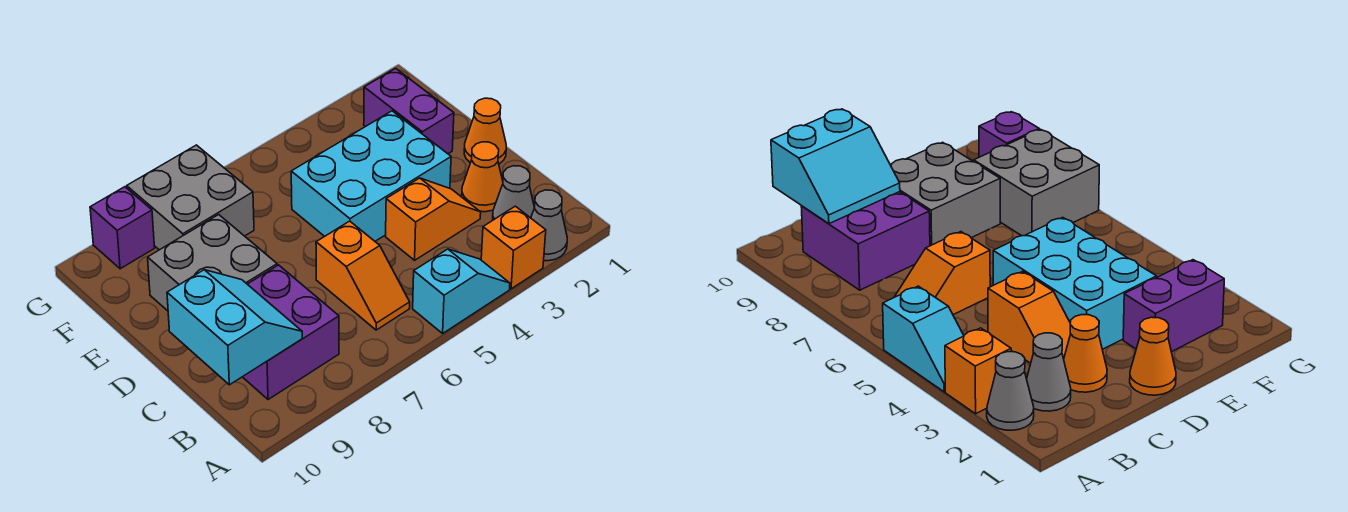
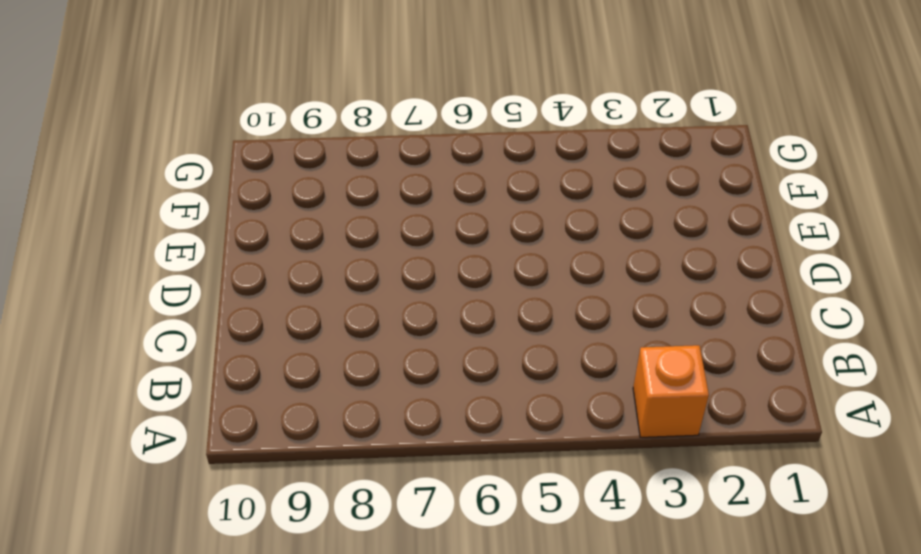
none -> grey 1x1 cone [531,190,567,261]
none -> cyan 1x2 slope [413,249,510,333]
none -> grey 1x1 cone [493,166,535,220]

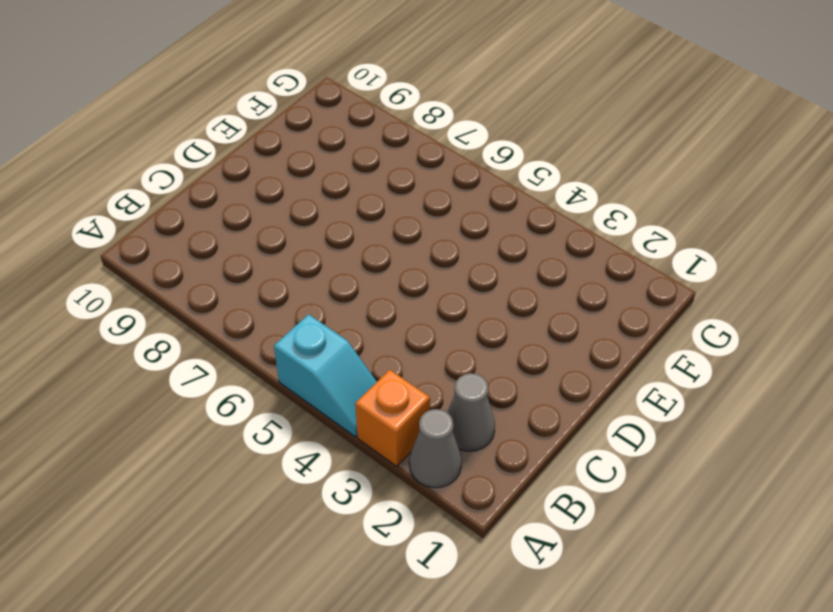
none -> orange 1x2 slope [316,221,410,330]
none -> purple 2x2 brick [243,265,339,400]
none -> orange 1x1 cone [462,142,503,212]

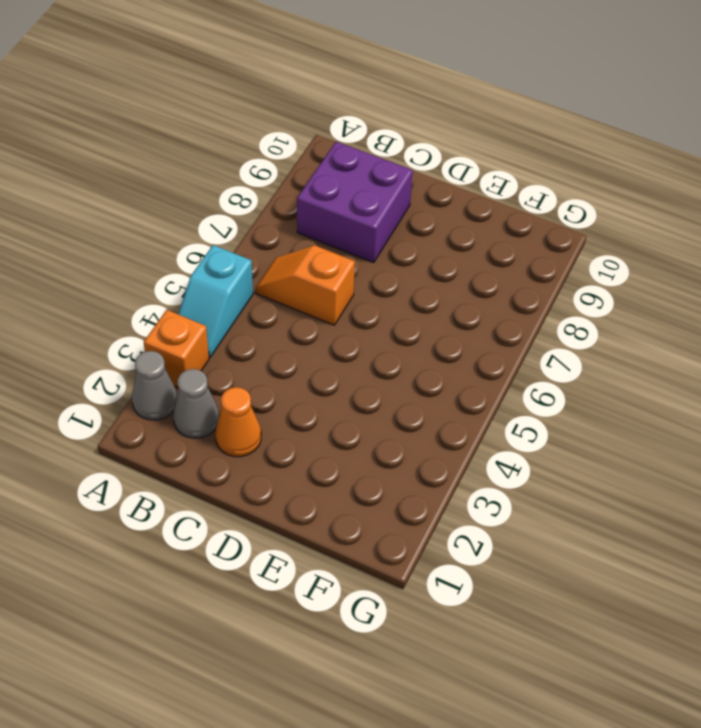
none -> orange 1x2 slope [386,178,481,260]
none -> orange 1x1 cone [464,98,506,164]
none -> cyan 2x3 brick [291,111,451,241]

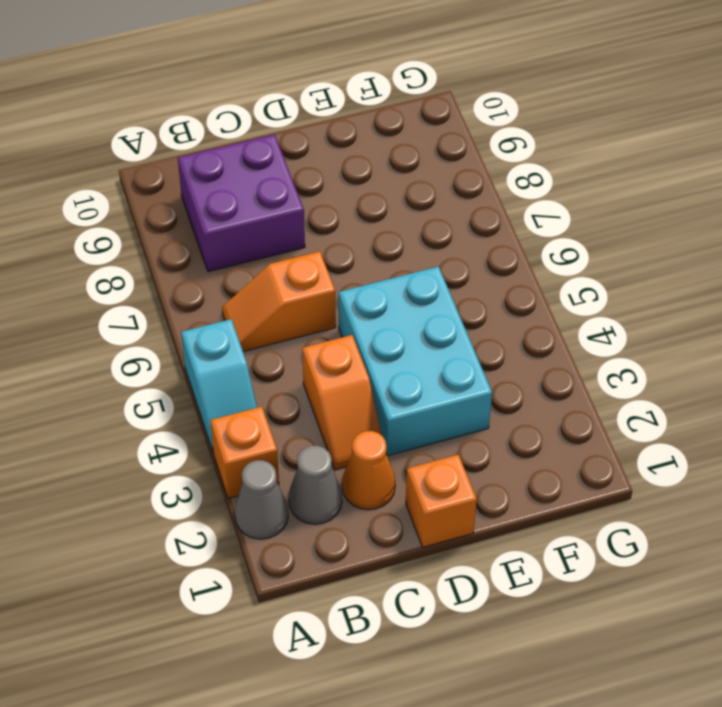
orange 1x1 brick [406,455,477,547] -> orange 1x1 cone [464,98,506,164]
none -> grey 2x2 brick [148,215,277,311]
none -> purple 1x2 brick [364,68,454,154]
none -> grey 2x2 brick [127,145,254,250]

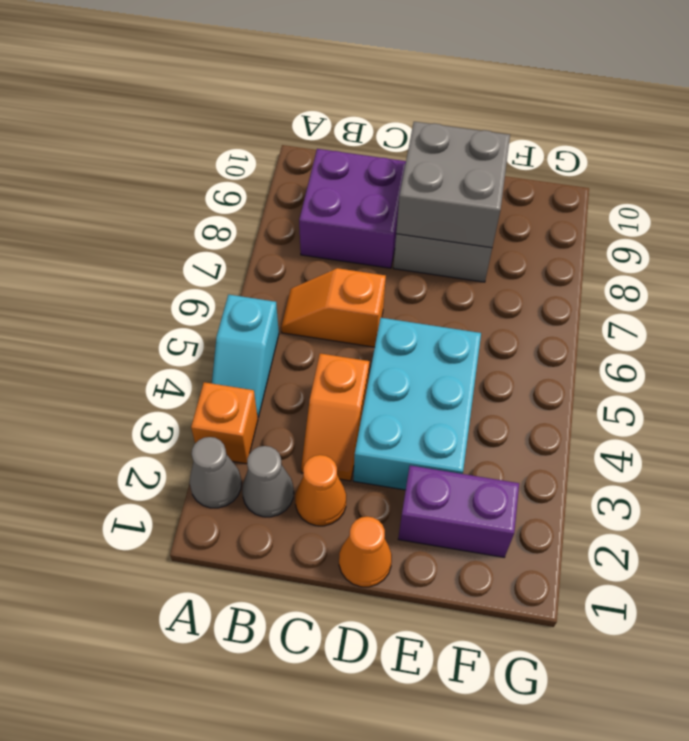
grey 2x2 brick [396,122,510,248] -> grey 2x2 brick moved to [127,145,254,250]
none -> purple 1x1 brick [90,187,155,269]
none -> cyan 2x2 slope [167,270,302,385]

